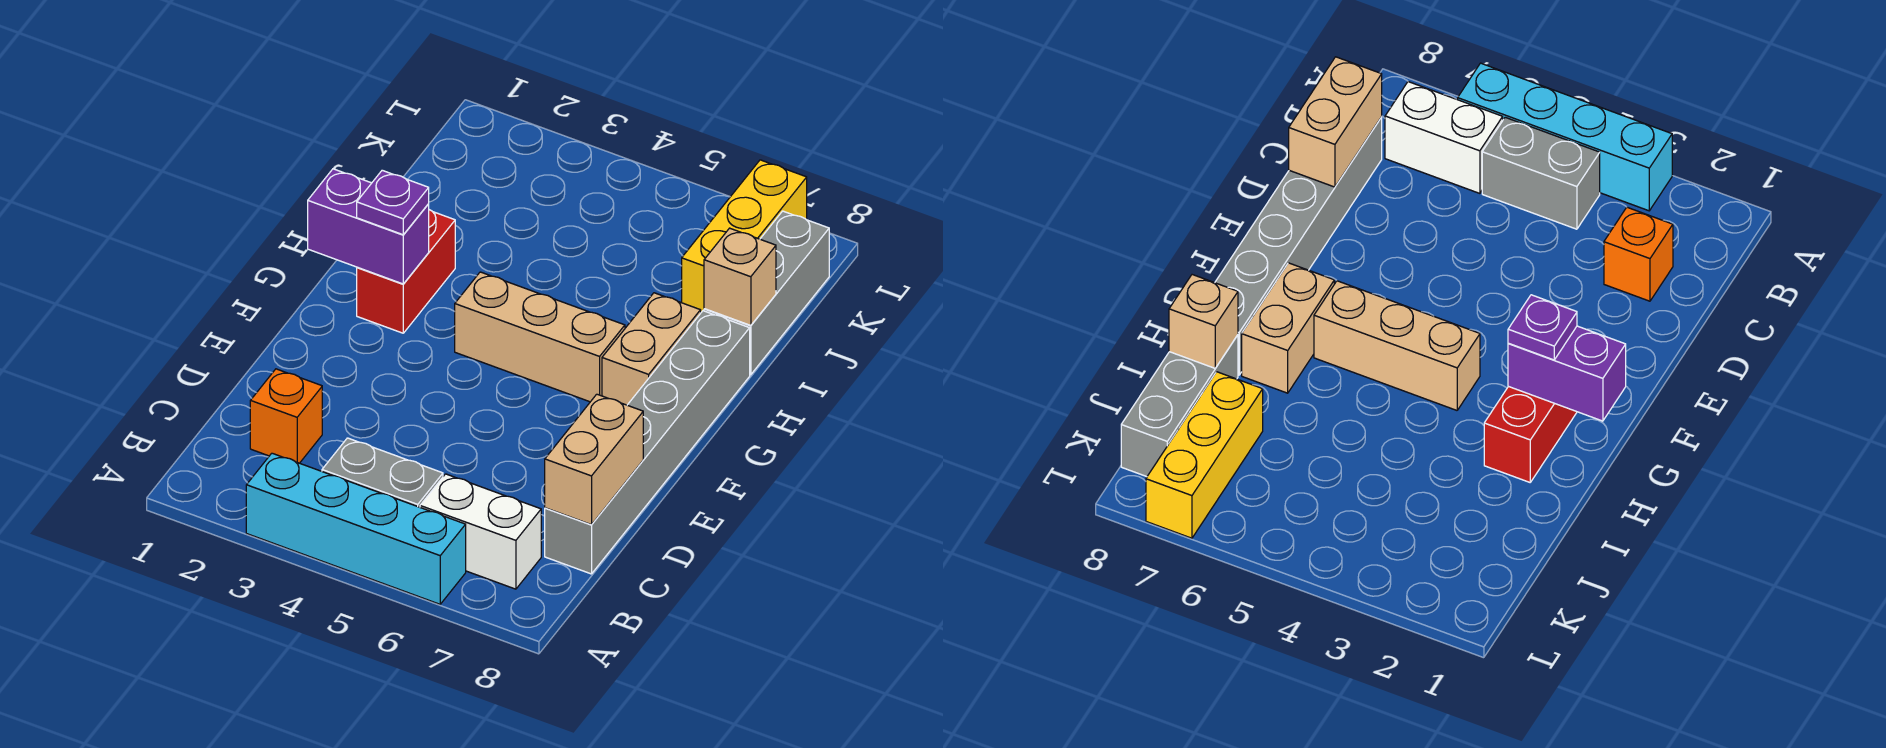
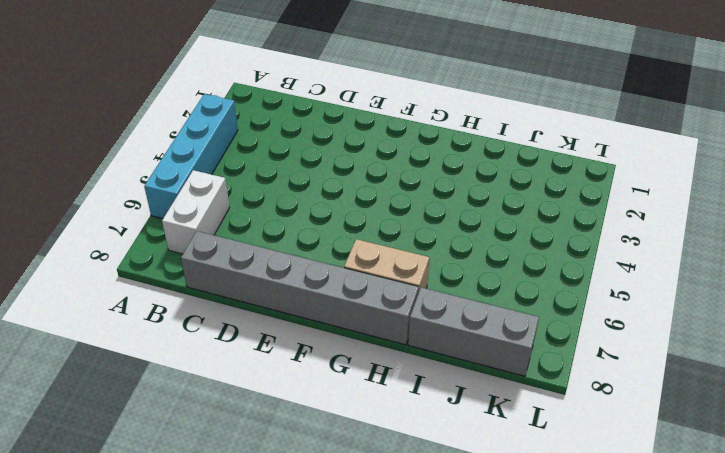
none -> grey 1x2 brick [322,438,443,507]
none -> orange 1x1 brick [250,369,322,463]
none -> red 1x2 brick [357,210,455,333]

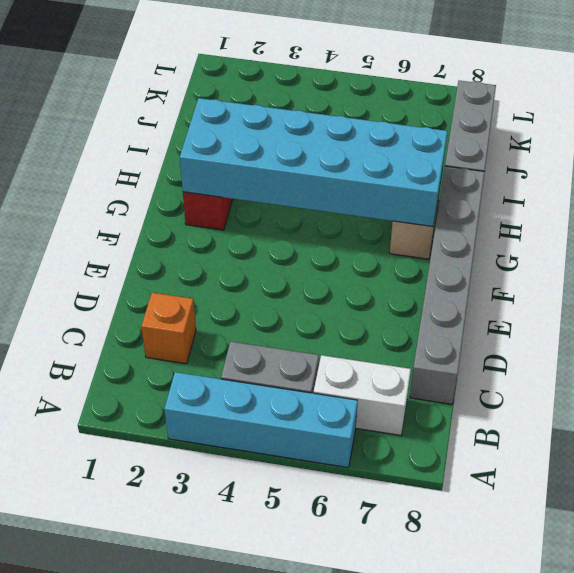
cyan 2x6 brick [180,98,447,227] -> purple 1x2 brick [308,169,429,284]
none -> tan 1x3 brick [455,272,625,402]
none -> yellow 1x3 brick [682,160,807,312]
none -> tan 1x2 brick [545,394,643,525]

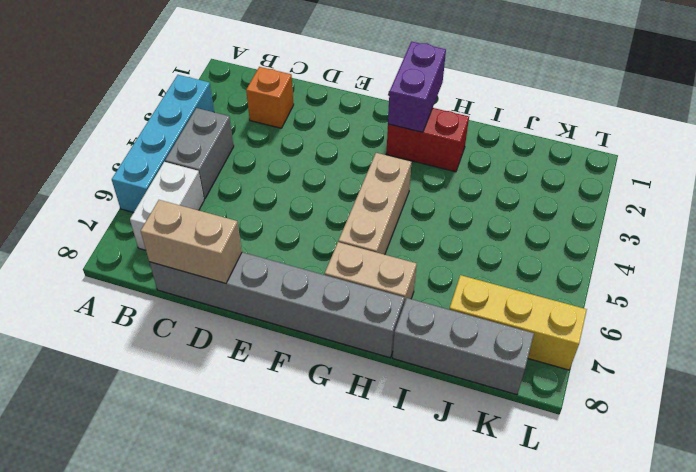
none -> tan 1x1 brick [704,228,776,325]
none -> purple 1x1 plate [357,170,429,235]

